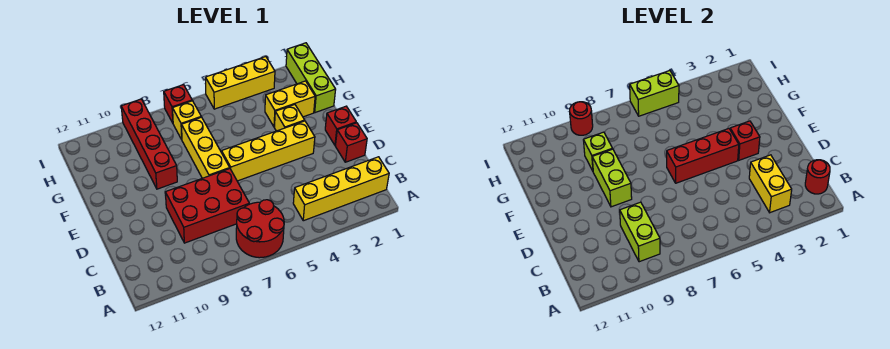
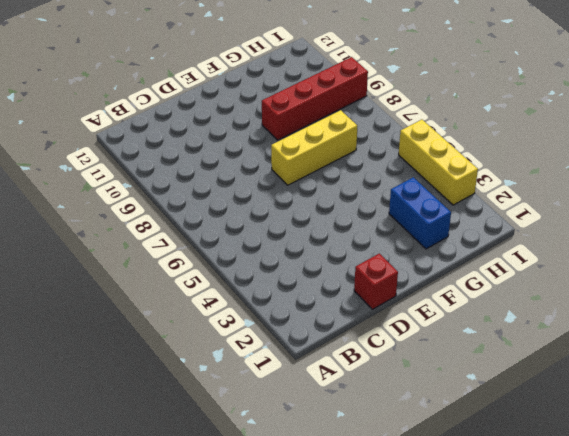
blue 1x2 brick [389,177,451,249] -> yellow 1x2 brick [265,81,315,127]
none -> red 2x2 round brick [236,200,284,258]
none -> yellow 1x4 brick [293,157,389,221]
none -> red 2x3 brick [165,169,249,243]

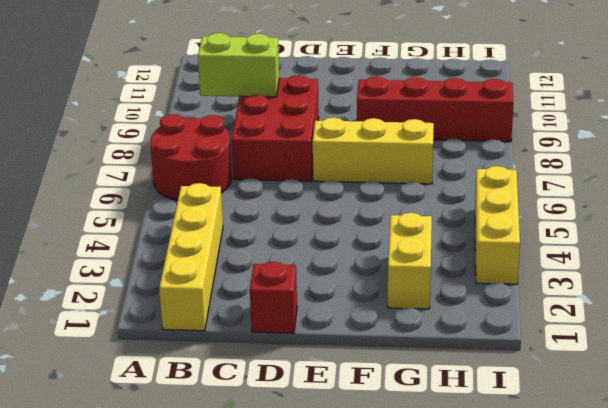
none -> red 1x1 brick [325,106,356,145]
none -> yellow 1x4 brick [222,121,315,181]
none -> yellow 1x1 brick [274,105,305,131]

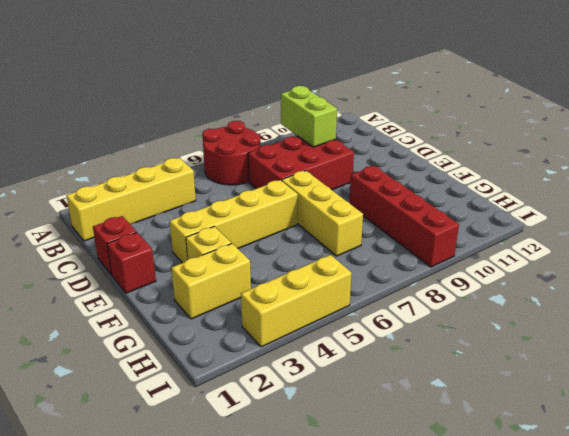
none -> lime 1x3 brick [286,43,336,113]
none -> yellow 1x1 brick [173,101,201,139]
none -> red 1x1 brick [164,85,192,123]

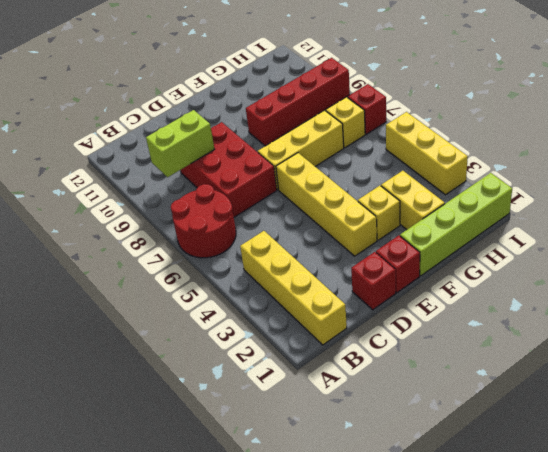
lime 1x4 brick [400,173,512,276] -> lime 1x3 brick [286,43,336,113]
none -> red 1x1 round brick [805,160,830,194]
none -> yellow 1x2 brick [749,155,792,213]
none -> red 1x1 brick [730,121,760,160]

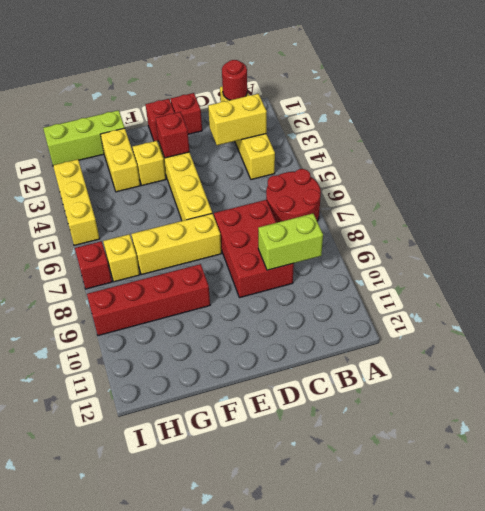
none -> red 1x3 brick [667,129,739,183]
none -> lime 1x2 brick [592,149,632,207]
none -> lime 1x1 brick [583,132,613,171]

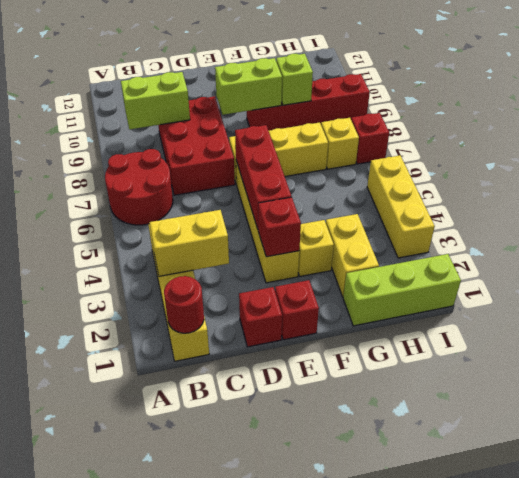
none -> lime 1x2 brick [630,71,679,116]
none -> red 1x1 round brick [570,102,593,135]

